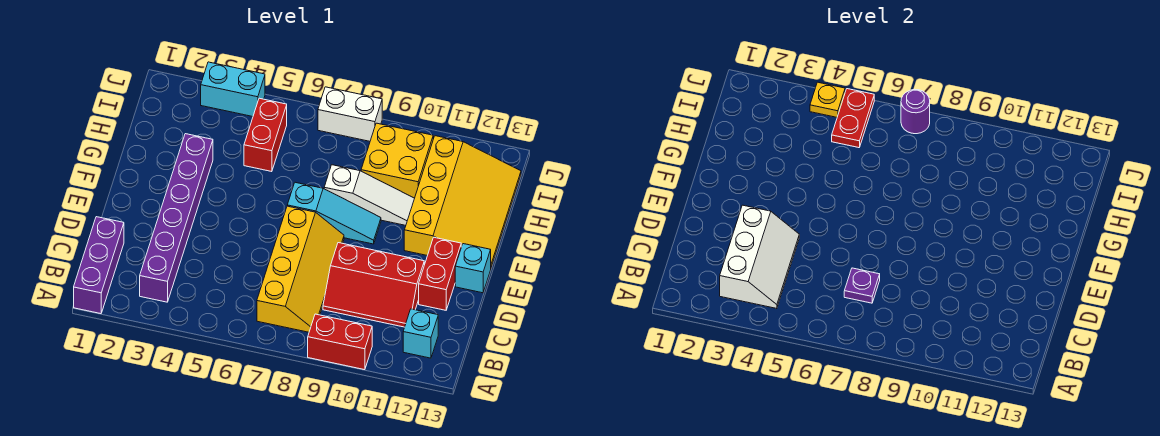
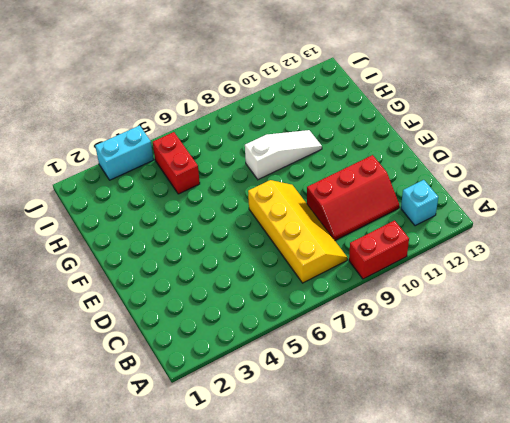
none -> purple 1x3 brick [74,217,124,314]
none -> purple 1x6 brick [140,134,213,302]
none -> red 1x2 brick [419,237,461,310]

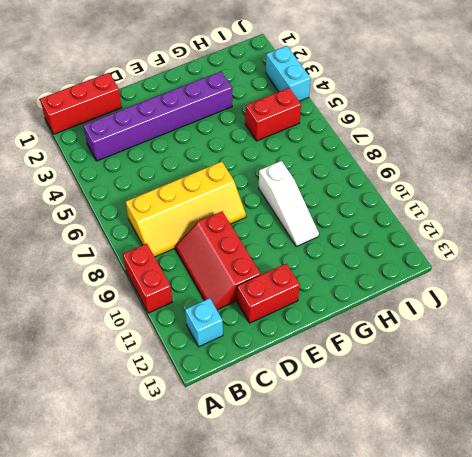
red 1x3 brick [40,73,122,134] -> purple 1x3 brick [74,217,124,314]
none -> cyan 1x1 brick [455,244,491,293]
none -> cyan 1x3 slope [287,182,381,244]
none -> yellow 3x4 slope [404,136,521,267]

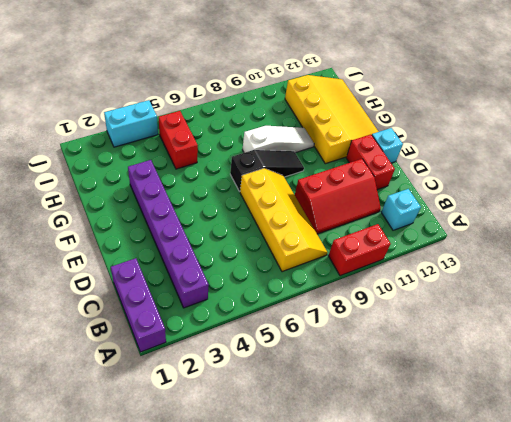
black 1x3 slope [230,150,304,191] -> cyan 1x3 slope [287,182,381,244]
none -> yellow 2x2 brick [361,123,433,198]
none -> white 1x2 brick [318,87,382,141]
none -> white 2x3 slope [720,205,799,309]

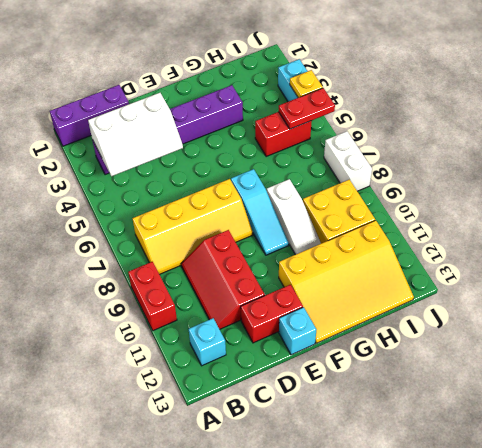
none -> purple 1x1 plate [844,268,880,303]
none -> purple 1x1 round brick [901,89,930,134]

